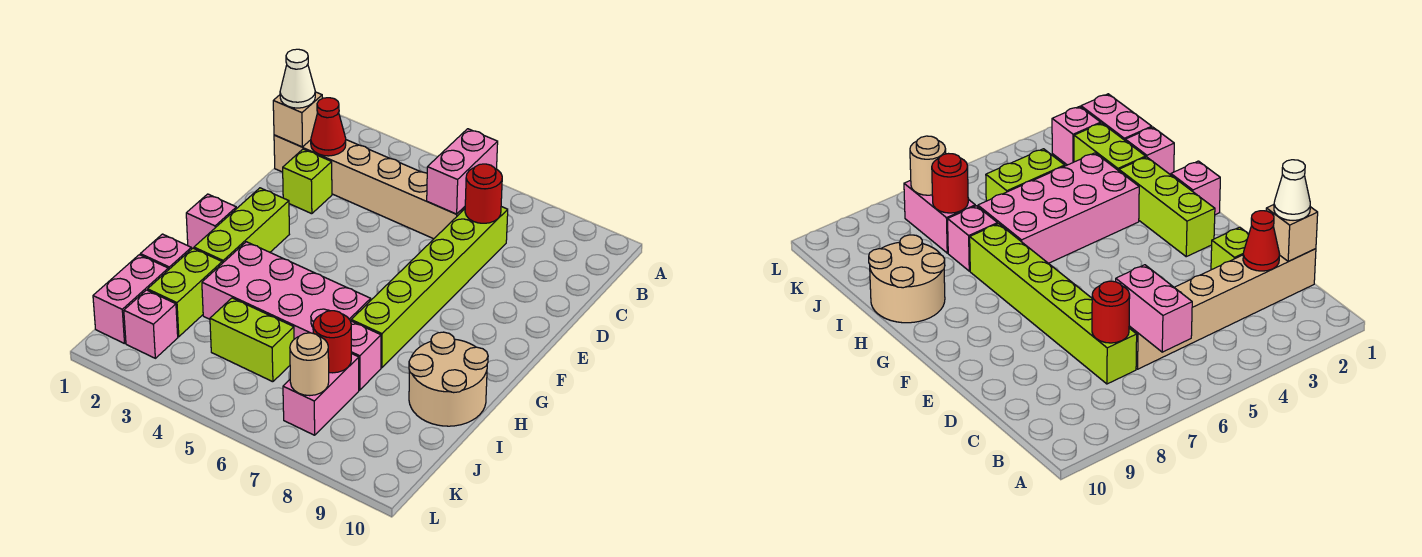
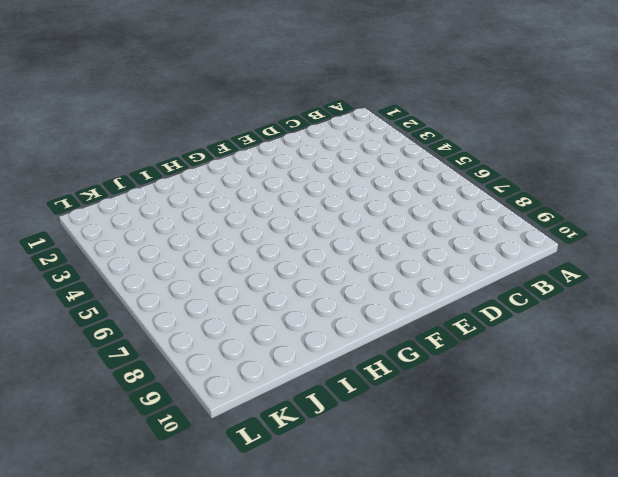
none -> tan 1x6 brick [274,135,465,239]
none -> lime 1x6 brick [351,207,508,368]
none -> lime 1x1 brick [283,149,332,214]

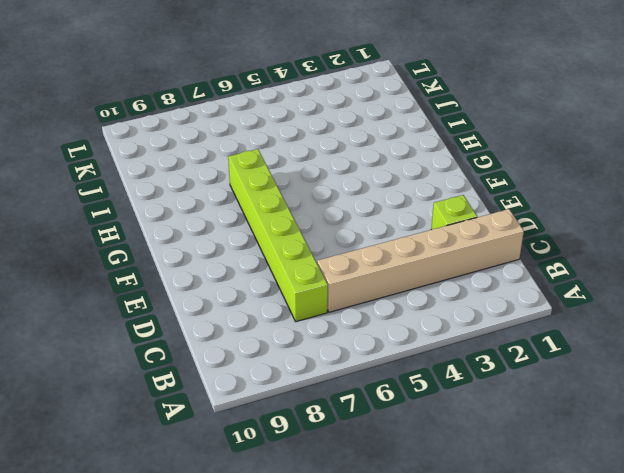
none -> lime 1x3 brick [194,188,289,263]
none -> pink 1x1 brick [186,194,236,248]
none -> pink 2x4 brick [202,242,371,339]

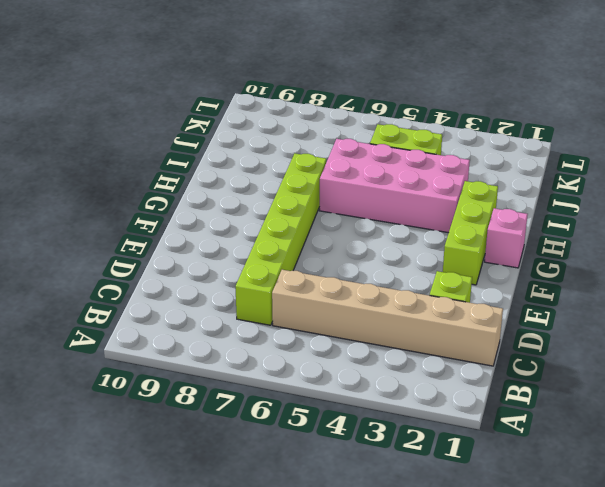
none -> tan 2x2 round brick [409,332,488,426]
none -> pink 1x1 brick [140,234,191,270]
none -> lime 1x2 brick [148,248,222,337]

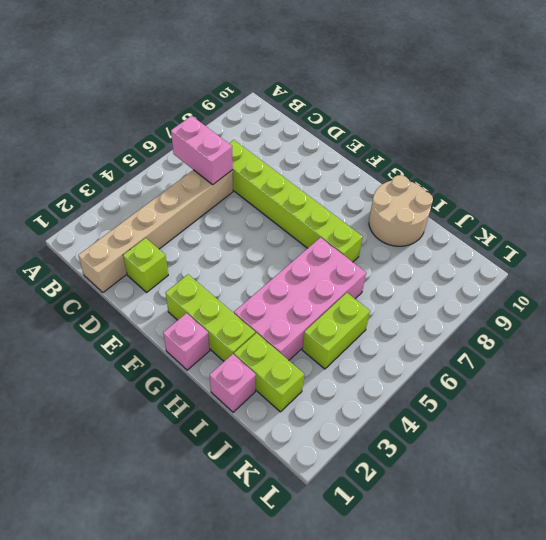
none -> pink 1x1 brick [351,321,381,390]
none -> pink 1x2 brick [93,255,168,344]
none -> pink 1x2 brick [283,354,359,435]

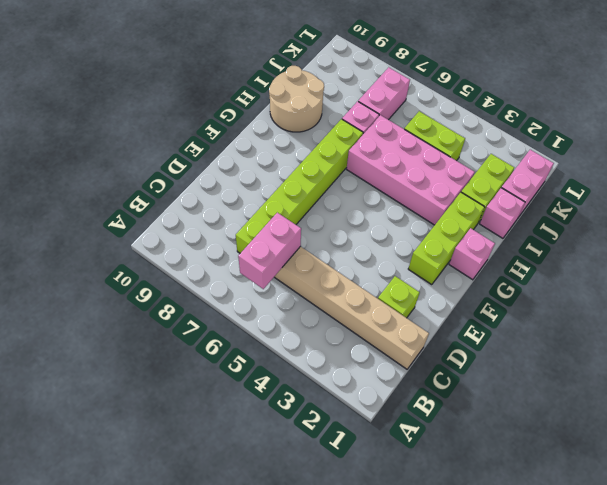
none -> pink 1x1 brick [124,290,178,358]
none -> tan 1x1 brick [273,92,322,147]
none -> red 1x1 cone [311,98,346,156]

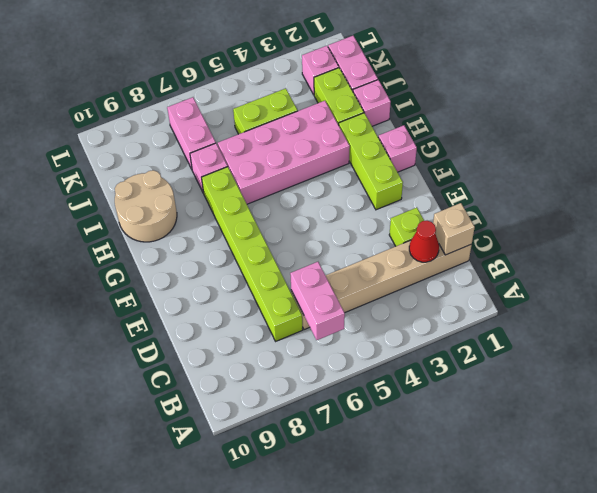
none -> red 1x1 round brick [465,164,502,223]
none -> red 1x1 round brick [313,311,351,373]
none -> tan 1x1 round brick [290,333,329,396]

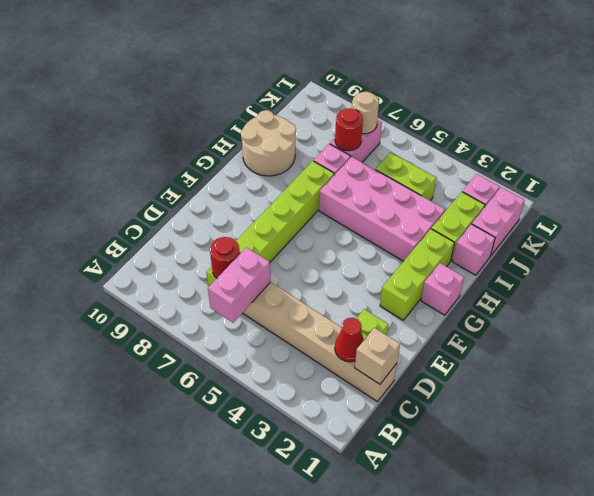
none -> white 1x1 cone [280,49,315,108]

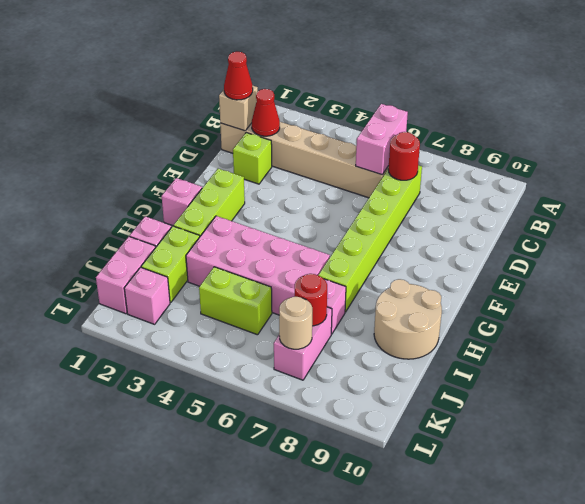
red 1x1 cone [224,52,253,100] -> white 1x1 cone [280,49,315,108]

